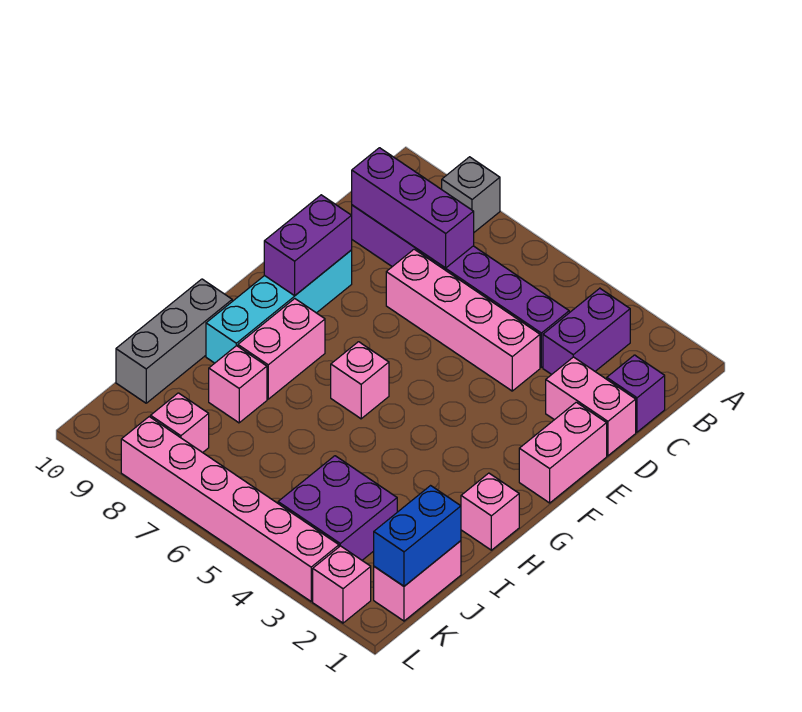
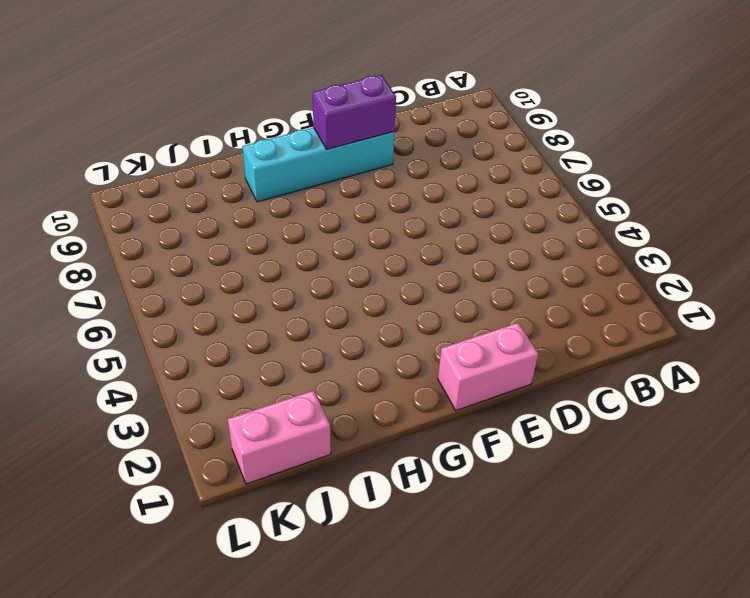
none -> grey 1x1 brick [442,157,500,232]
none -> purple 1x2 brick [543,288,630,374]
none -> purple 1x1 brick [607,355,665,432]

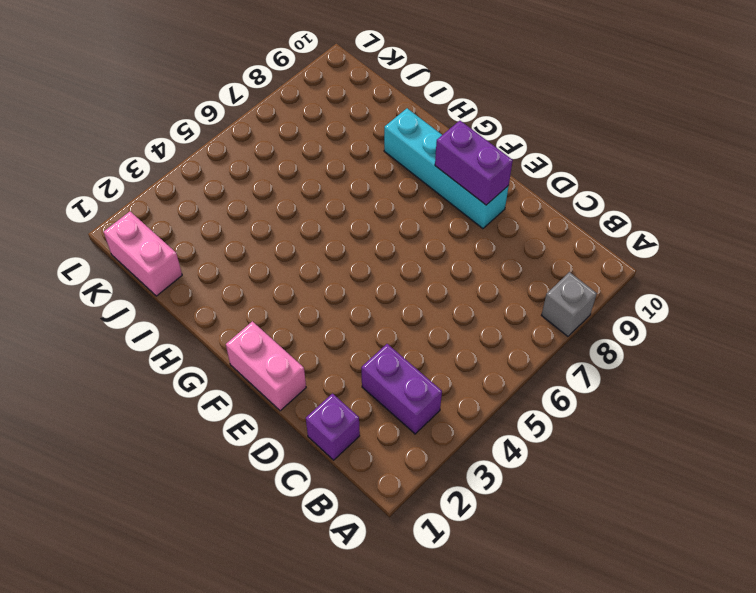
none -> purple 1x6 brick [352,205,569,367]
none -> pink 1x2 brick [546,357,636,456]
none -> pink 1x4 brick [386,249,540,391]

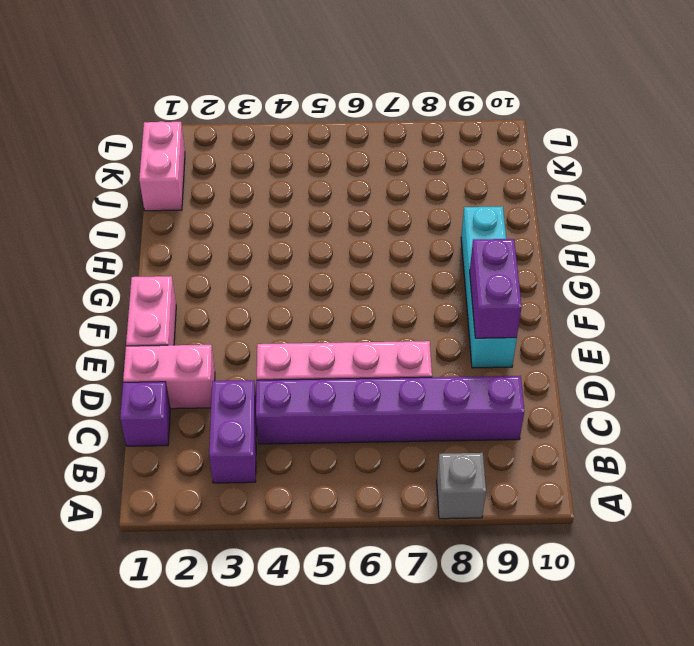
none -> pink 1x1 brick [331,342,389,419]
none -> pink 1x2 brick [238,299,325,399]
none -> pink 1x1 brick [461,473,519,550]

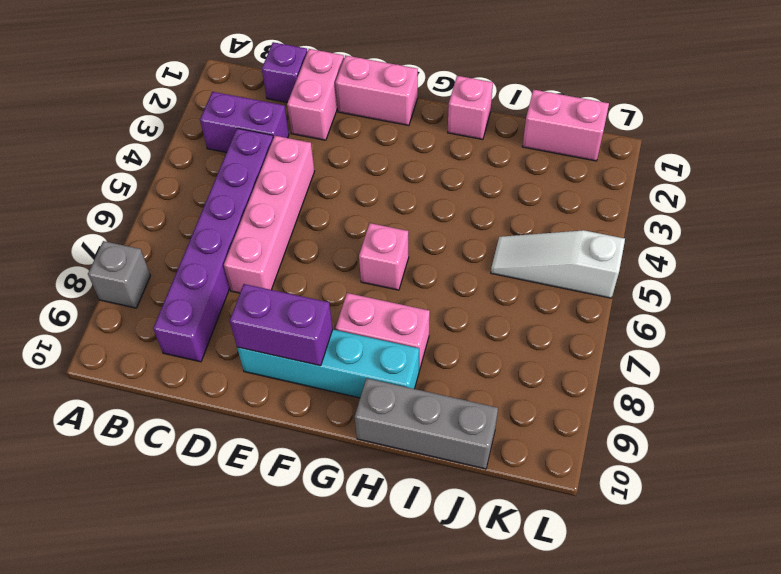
white 1x3 slope [491,230,625,298] -> pink 1x6 brick [121,417,339,601]
none -> pink 1x1 brick [209,346,267,423]
none -> purple 2x2 brick [278,456,397,560]
none -> pink 1x1 brick [151,393,209,453]

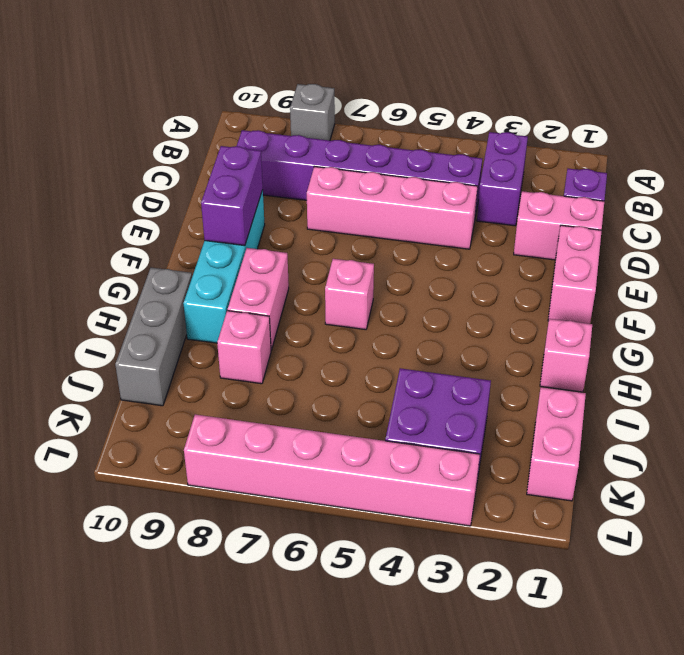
none -> pink 1x1 brick [151,393,209,453]
none -> pink 1x1 brick [313,546,371,623]
none -> purple 1x3 brick [352,148,474,268]

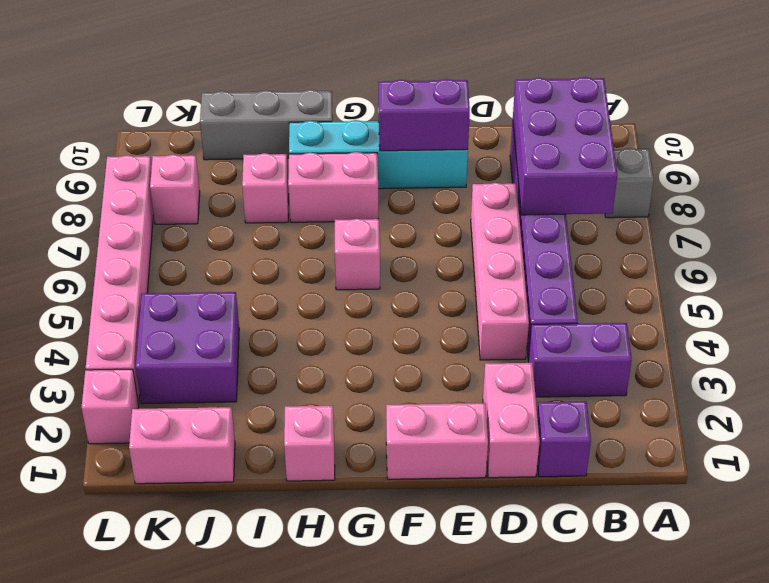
purple 2x3 brick [513,77,617,215] -> purple 1x3 brick [352,148,474,268]
none -> blue 1x2 brick [374,486,461,586]

